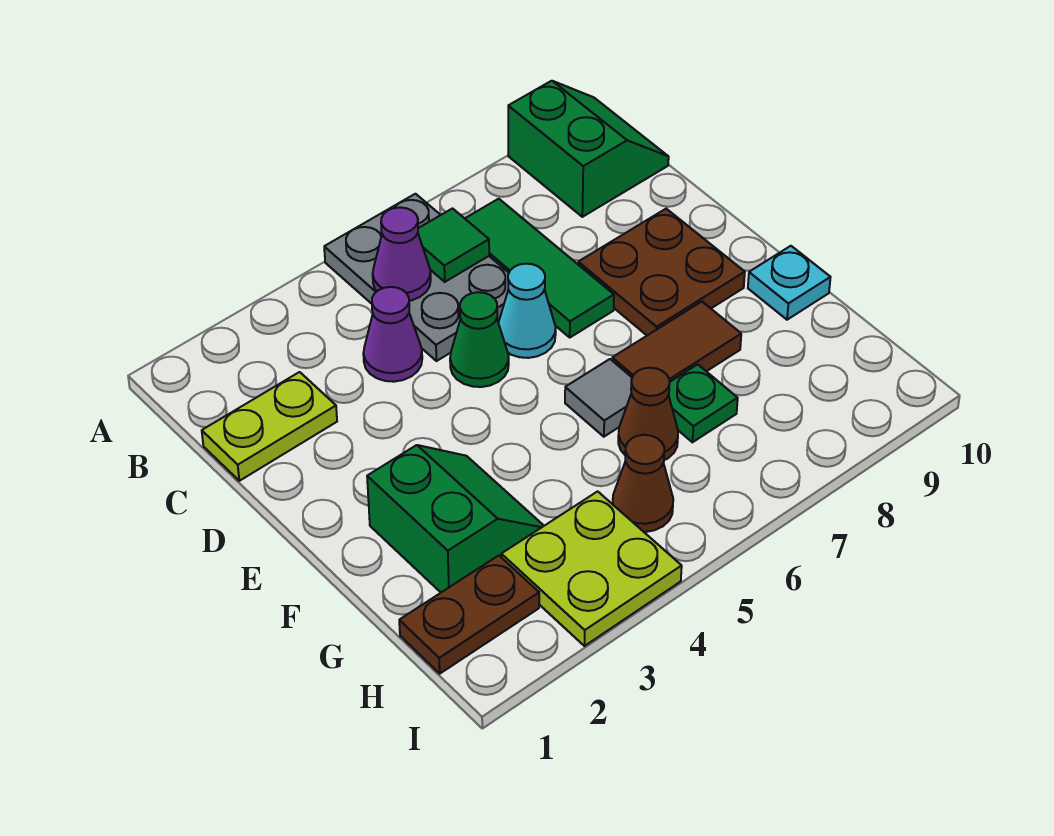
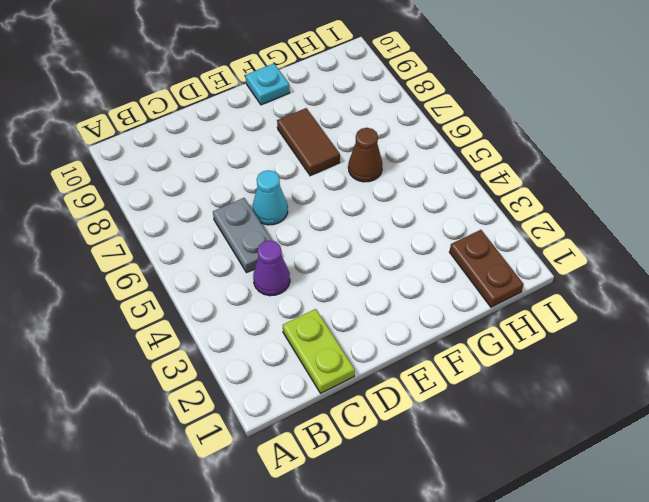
grey 1x2 plate [213,198,272,273] -> grey 2x3 plate [324,194,509,361]
none -> green 2x2 slope [508,81,669,217]
none -> green 1x3 tile [465,199,614,337]
none -> green 1x1 cone [450,292,509,387]

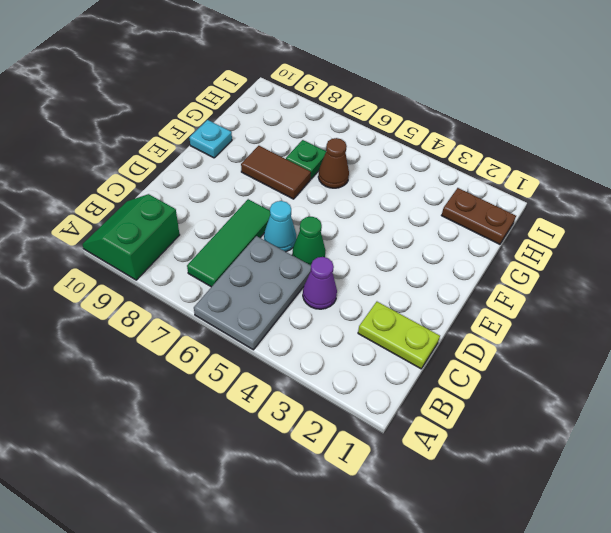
none -> brown 2x2 plate [578,209,745,335]
none -> green 2x2 slope [367,445,544,592]
none -> grey 1x1 tile [565,359,632,437]

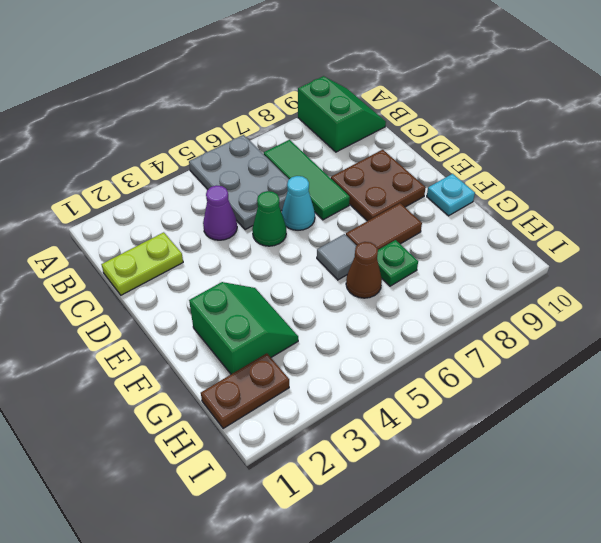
none -> lime 2x2 plate [501,491,682,646]
none -> brown 1x1 cone [612,435,673,532]
none -> purple 1x1 cone [373,207,431,301]

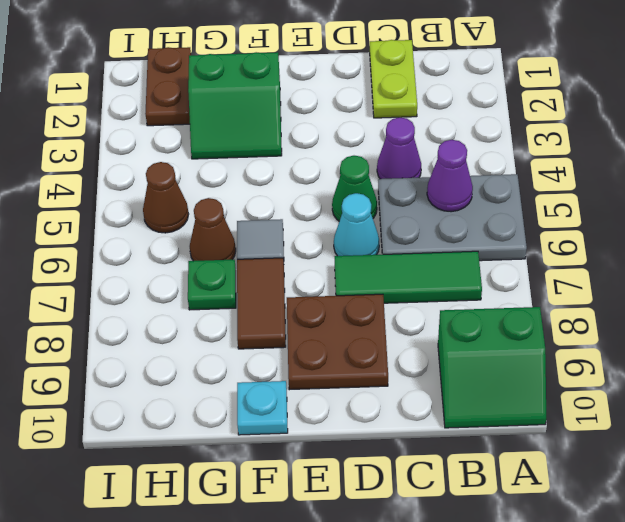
none -> lime 2x2 plate [501,491,682,646]
none -> green 1x1 tile [418,209,489,282]

